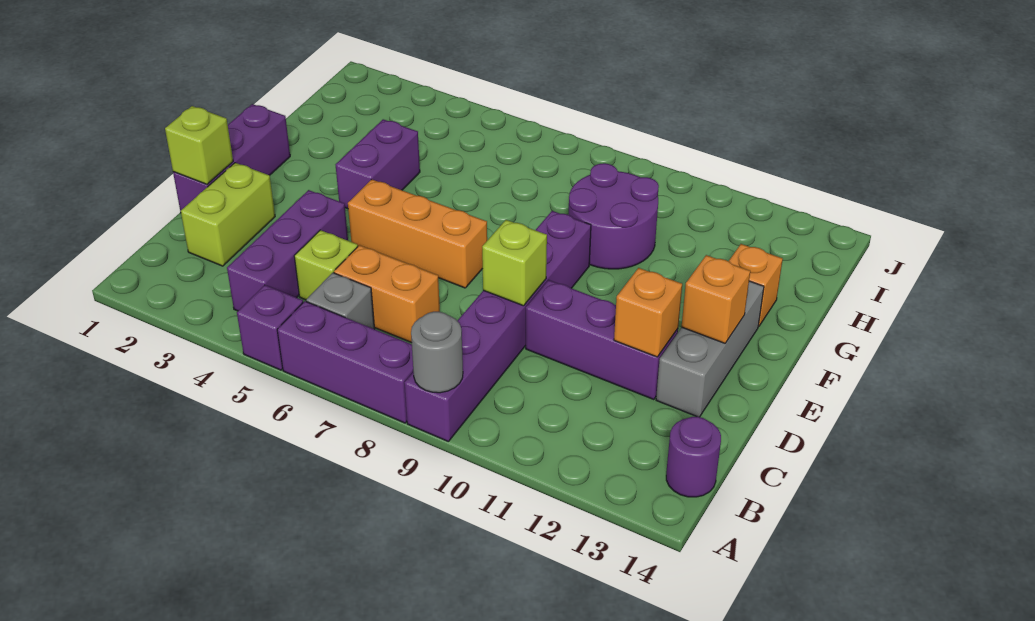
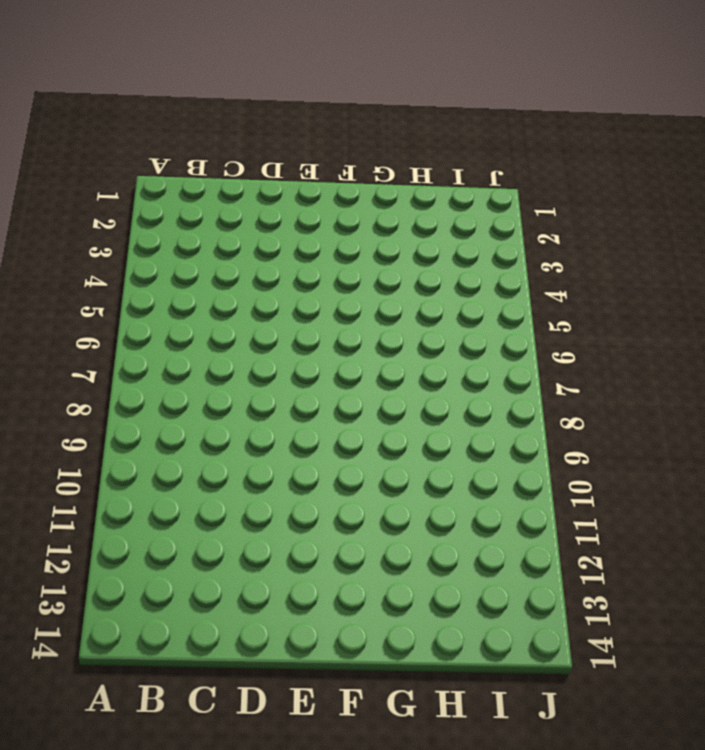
none -> purple 1x1 brick [237,285,303,370]
none -> purple 1x3 brick [277,301,413,423]
none -> purple 1x6 brick [404,211,591,441]

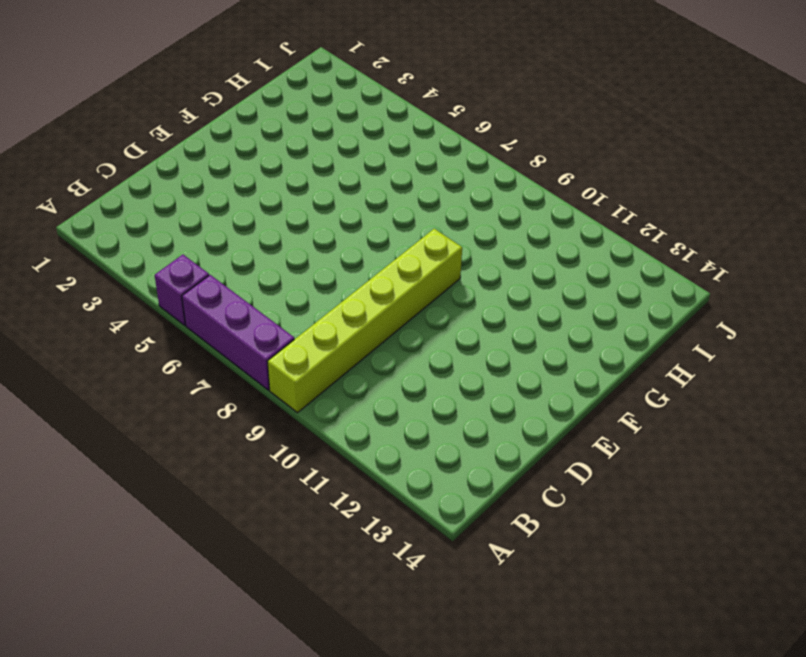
lime 1x6 brick [267,229,462,413] -> purple 1x6 brick [404,211,591,441]
none -> purple 1x3 brick [227,190,348,311]
none -> grey 1x1 brick [306,273,375,329]
none -> purple 1x1 round brick [666,417,721,497]

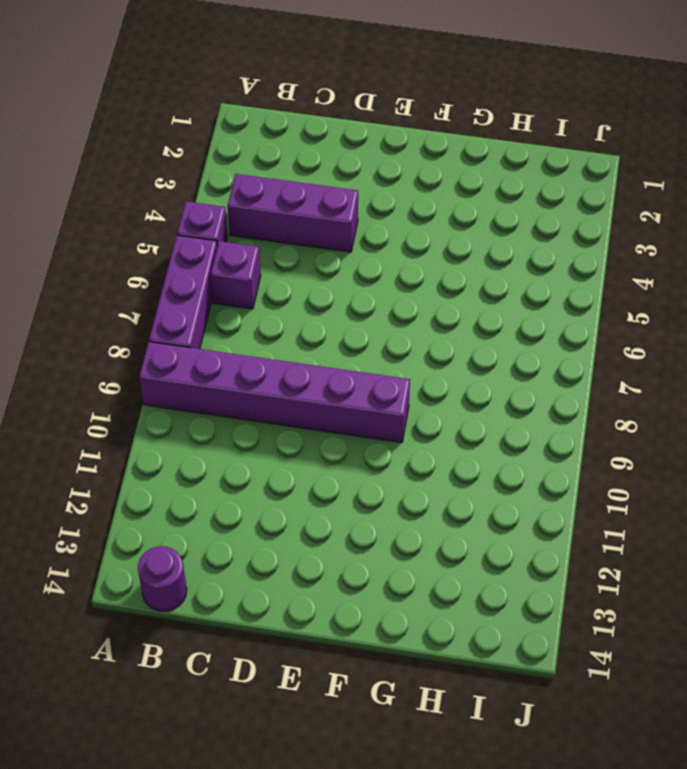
purple 1x1 brick [210,241,261,309] -> grey 1x1 brick [306,273,375,329]
none -> lime 1x2 brick [181,163,275,266]
none -> lime 1x1 brick [294,230,358,300]
none -> orange 1x2 brick [334,245,440,343]

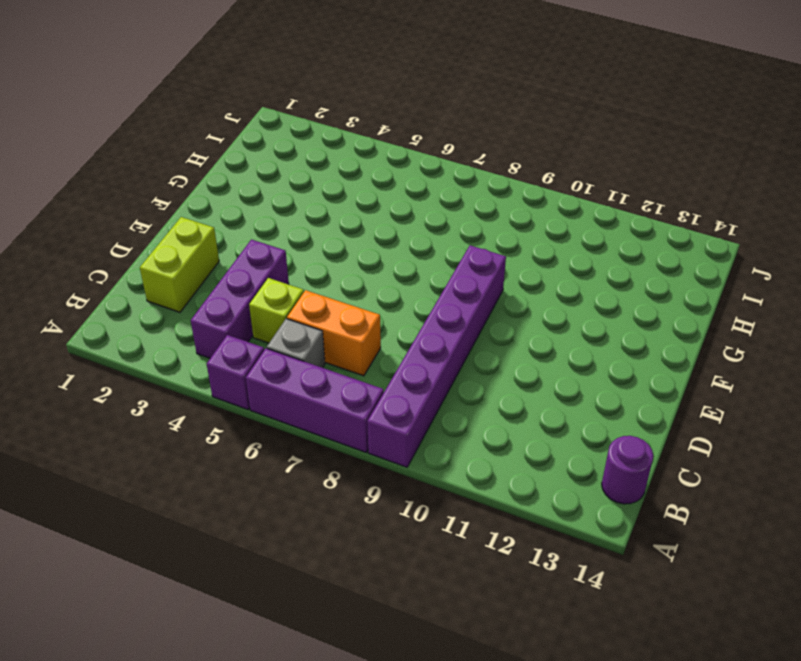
none -> purple 1x3 brick [173,104,290,212]
none -> purple 1x3 brick [526,280,678,400]
none -> grey 1x3 brick [656,281,764,417]

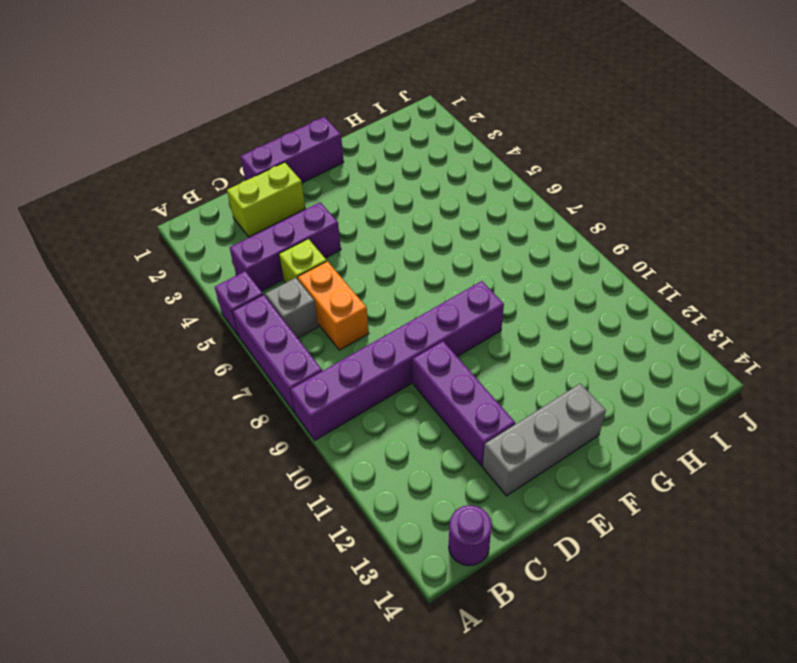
none -> orange 1x3 brick [348,179,487,288]
none -> purple 1x2 brick [336,119,420,209]
none -> purple 2x2 round brick [569,163,659,269]

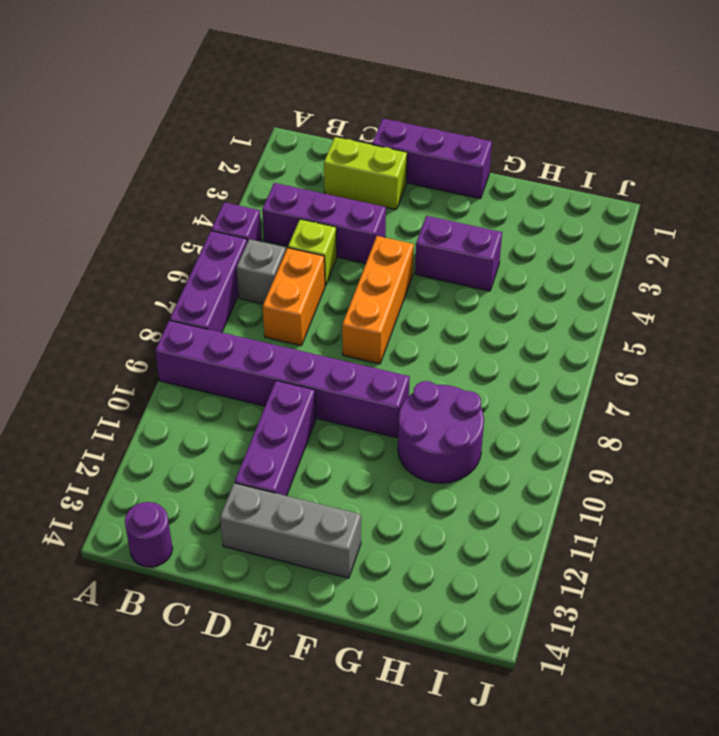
none -> orange 1x1 brick [729,244,783,327]
none -> grey 1x1 round brick [411,312,463,393]
none -> lime 1x1 brick [165,106,233,184]

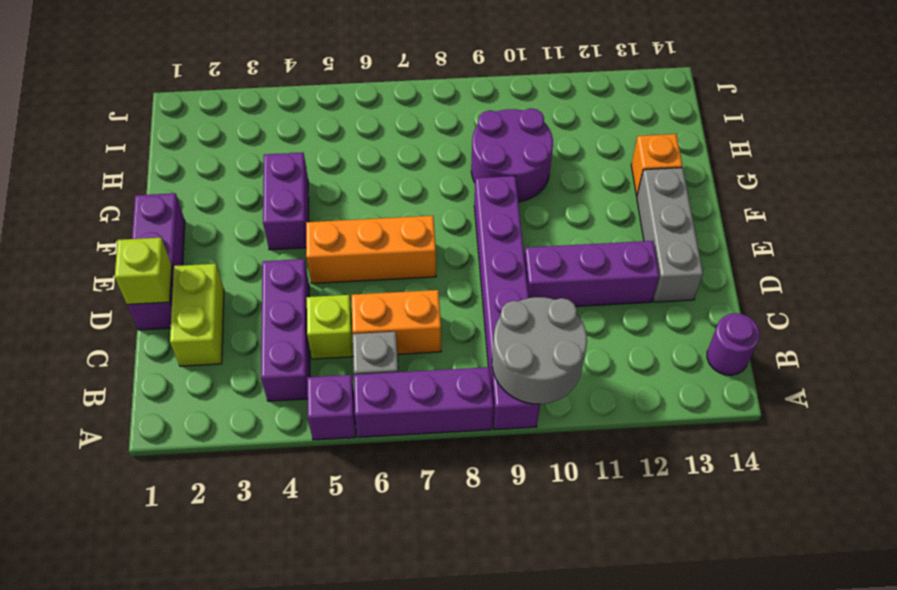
grey 2x2 round brick [492,297,587,404] -> grey 1x1 round brick [411,312,463,393]
none -> lime 1x1 brick [482,220,547,306]
none -> orange 1x1 brick [614,268,682,357]
none -> orange 1x1 brick [682,255,750,343]

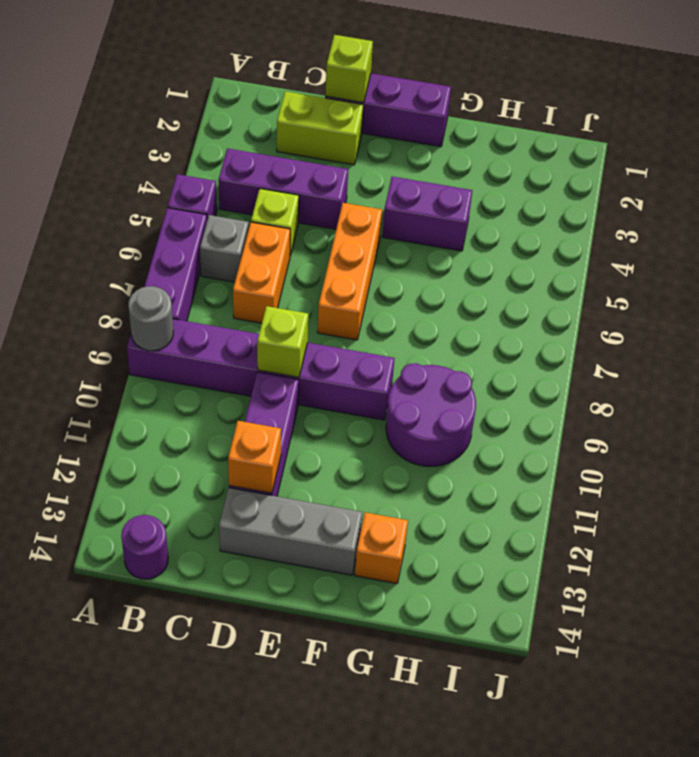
none -> orange 1x1 brick [682,255,750,343]

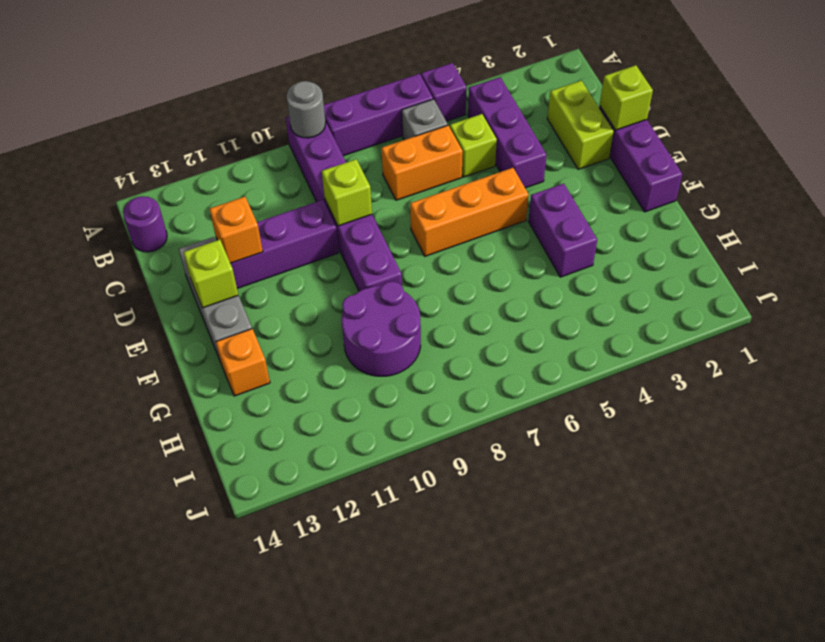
lime 1x1 brick [183,240,238,308] -> orange 1x1 brick [682,255,750,343]

